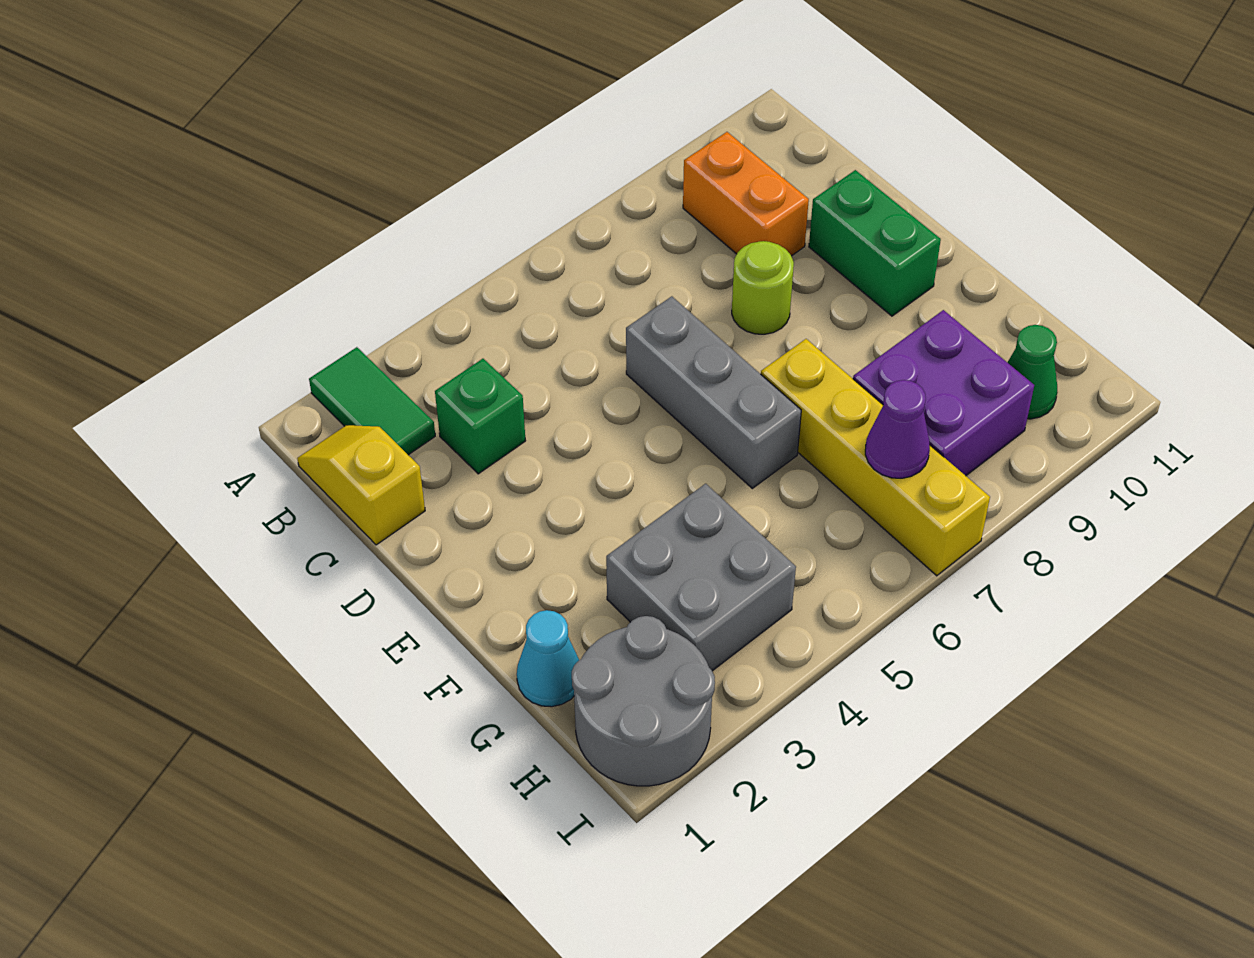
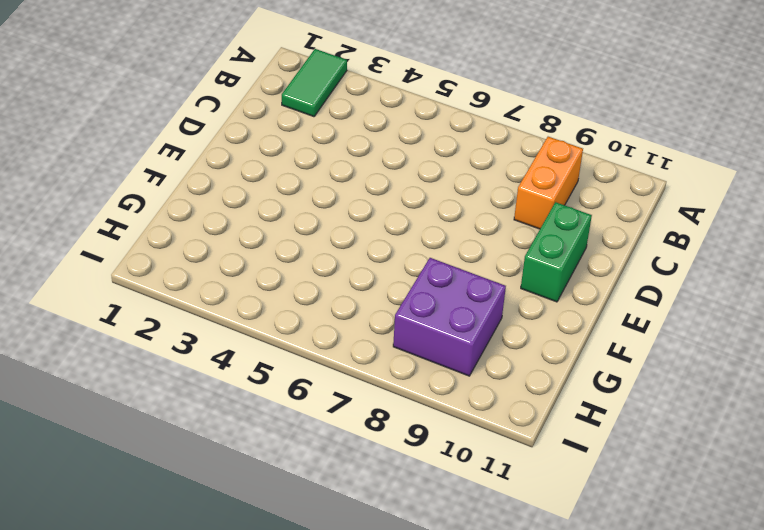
none -> yellow 1x2 slope [297,425,425,545]
none -> green 1x1 brick [435,359,526,474]
none -> grey 1x3 brick [626,296,801,488]

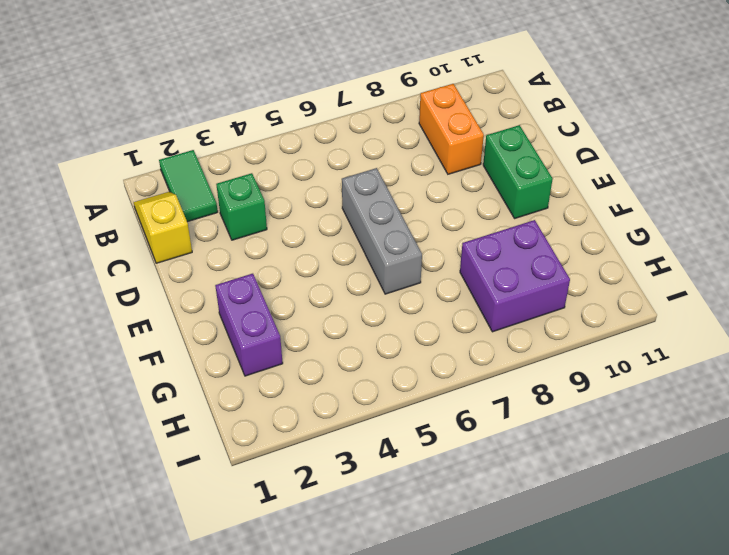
purple 1x2 brick [215,274,283,376] -> none
none -> lime 1x1 round brick [732,241,794,334]
none -> yellow 1x4 brick [761,339,990,576]
none -> cyan 1x1 cone [517,610,579,707]

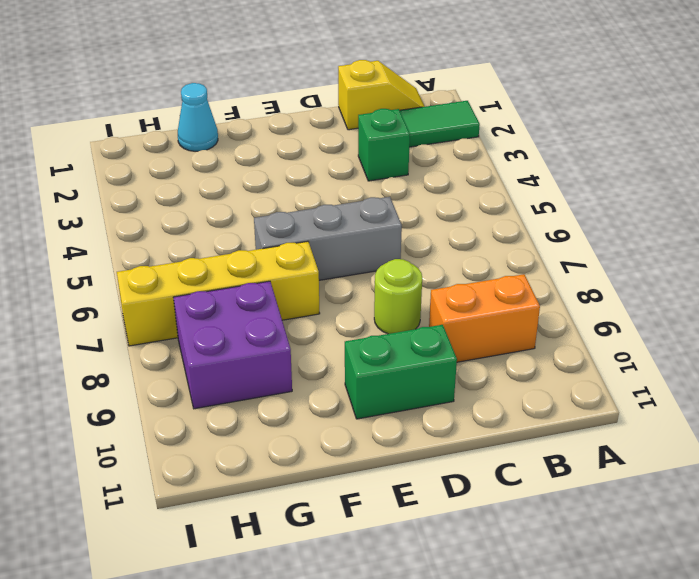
none -> grey 2x2 brick [606,484,796,671]
none -> grey 2x2 round brick [572,616,715,786]
none -> green 1x1 cone [1007,325,1058,419]

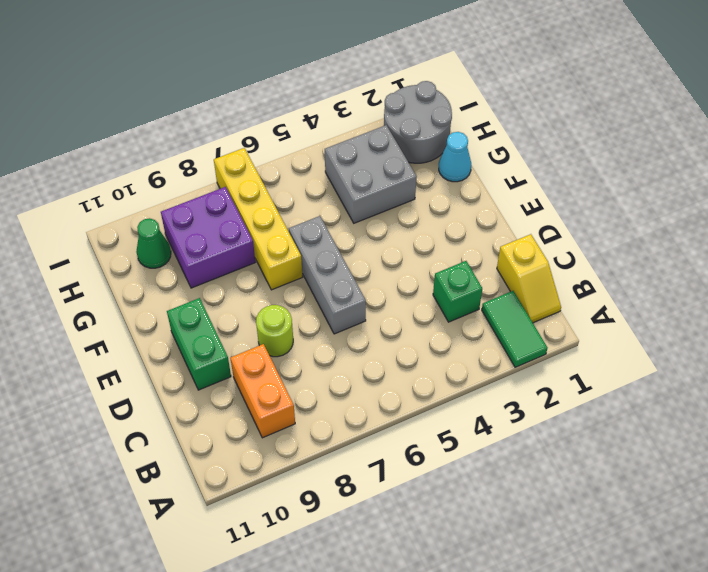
none -> purple 1x1 cone [865,380,930,478]

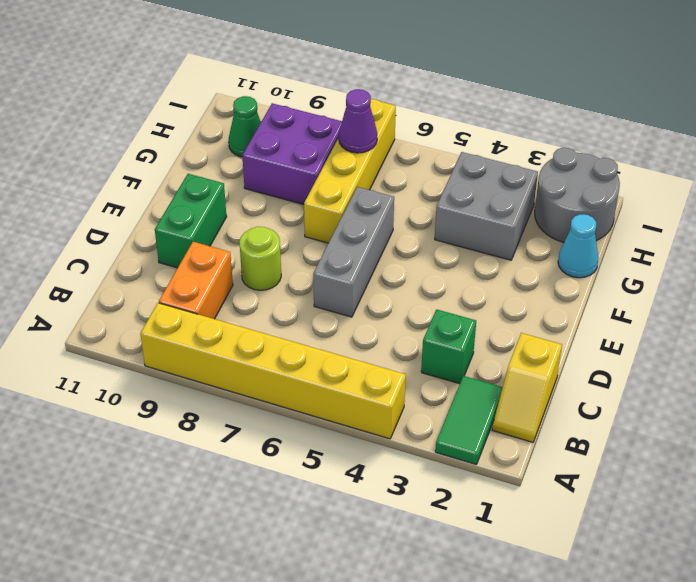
yellow 1x6 brick [140,303,406,439] -> none

